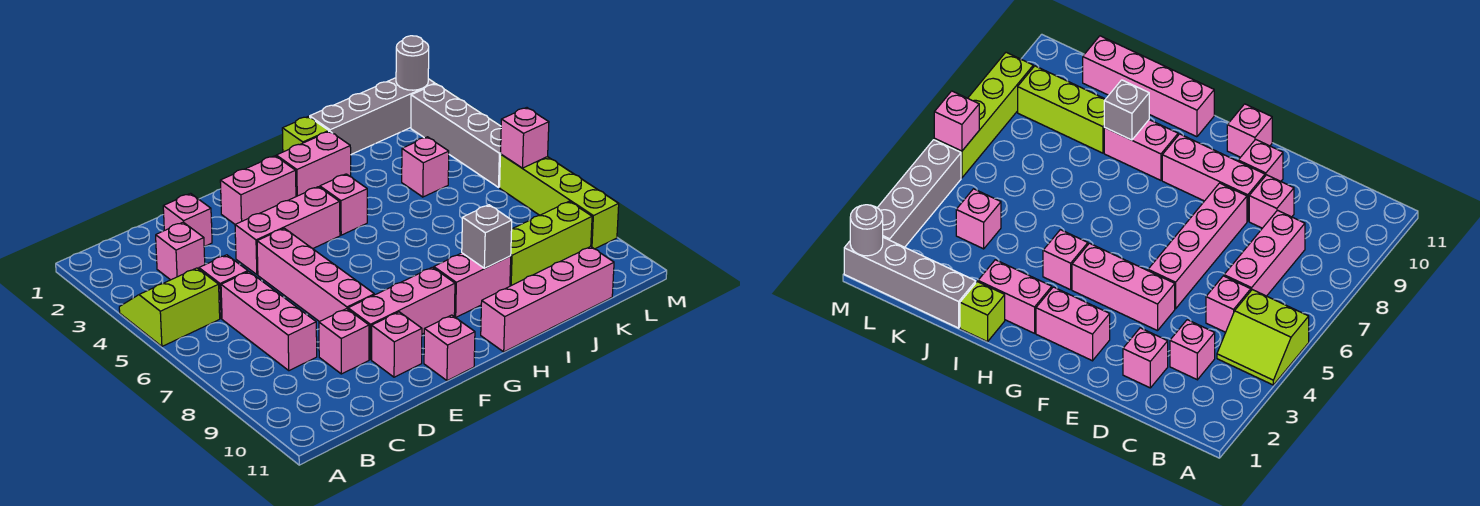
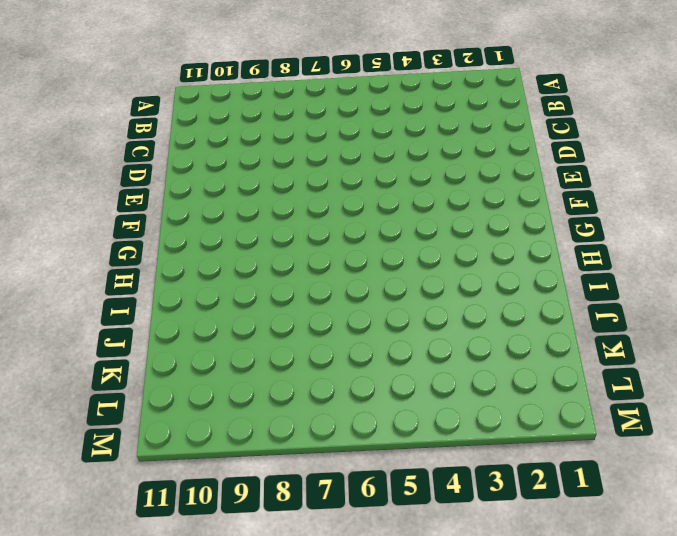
none -> lime 2x2 slope [119,268,220,346]
none -> pink 1x1 brick [156,222,205,280]
none -> pink 1x1 brick [199,255,248,319]

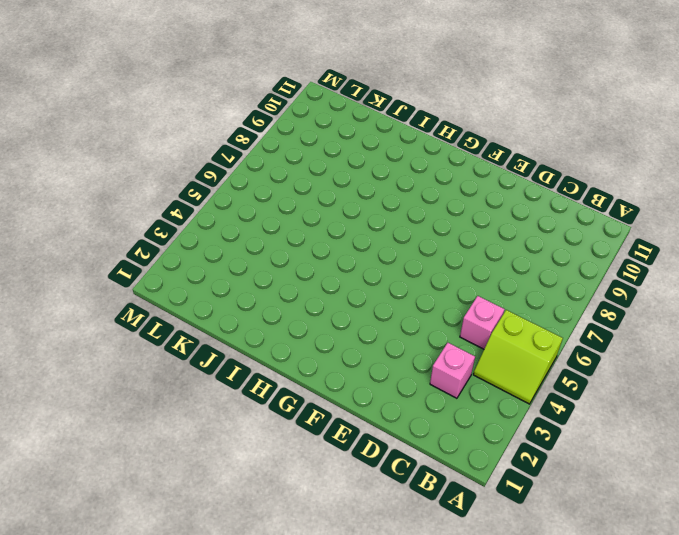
none -> pink 1x3 brick [221,272,317,371]
none -> pink 1x1 brick [163,193,212,247]
none -> pink 1x1 brick [319,309,369,374]

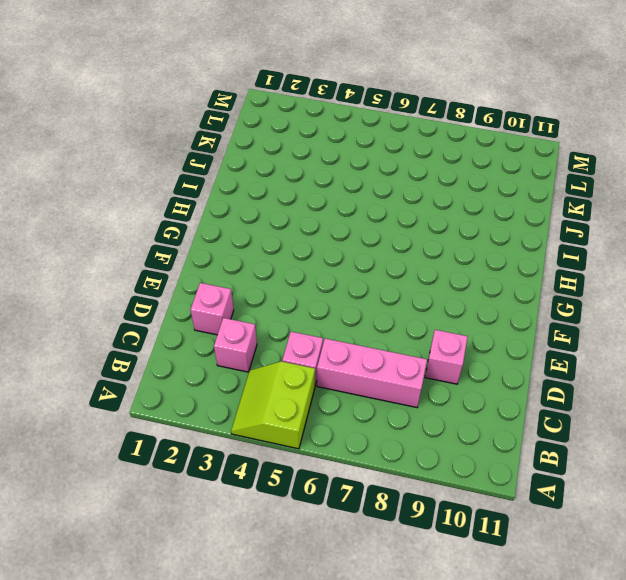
none -> pink 1x3 brick [235,187,340,275]
none -> pink 1x4 brick [257,228,374,322]
none -> pink 1x3 brick [348,267,455,360]

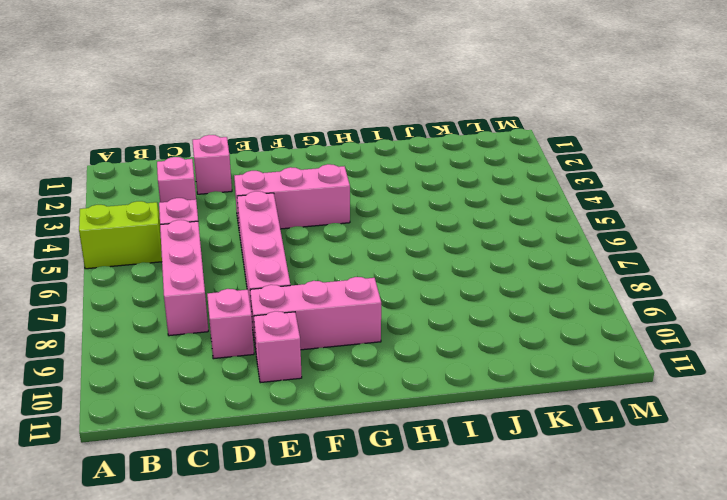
none -> pink 1x2 brick [220,156,296,225]
none -> pink 1x1 brick [424,315,475,381]
none -> pink 1x2 brick [276,131,351,197]

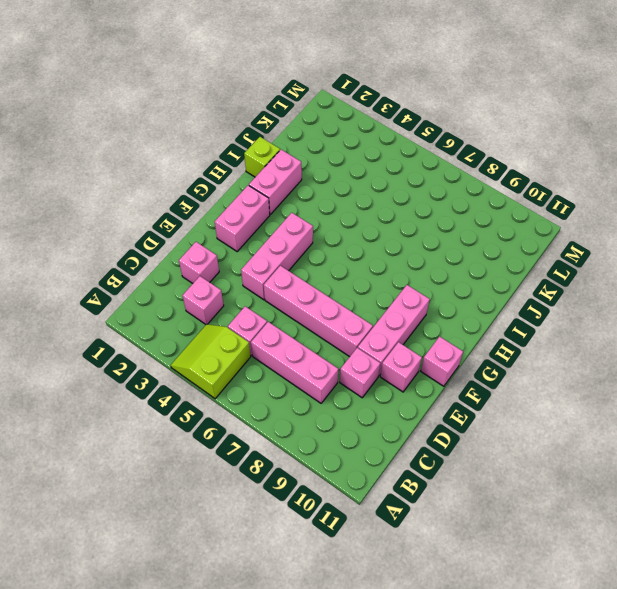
none -> pink 1x1 brick [320,174,367,235]
none -> pink 1x2 brick [434,253,511,317]
none -> pink 1x4 brick [481,247,614,352]

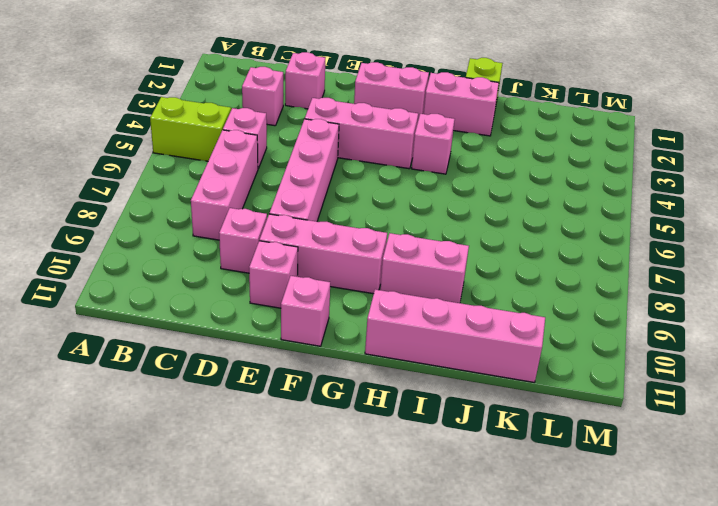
none -> grey 1x4 brick [310,78,435,154]
none -> lime 1x3 brick [510,201,592,286]
none -> pink 1x1 brick [402,137,449,197]

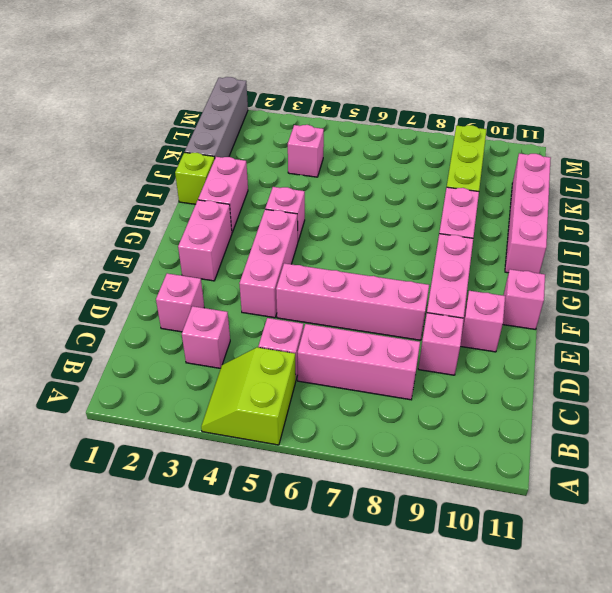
none -> grey 1x4 brick [411,84,501,187]
none -> lime 1x4 brick [500,155,619,249]
none -> grey 1x1 brick [462,205,512,268]

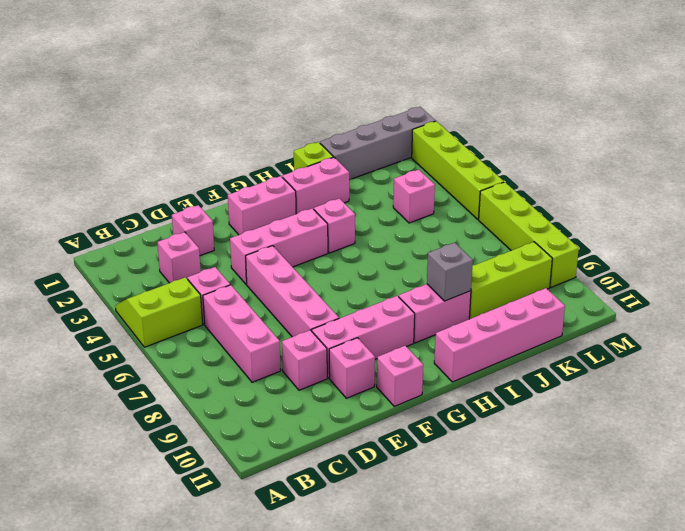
lime 1x4 brick [412,121,504,220] -> grey 1x4 brick [411,84,501,187]
none -> grey 1x1 round brick [396,36,429,90]
none -> pink 1x1 brick [501,108,549,168]

